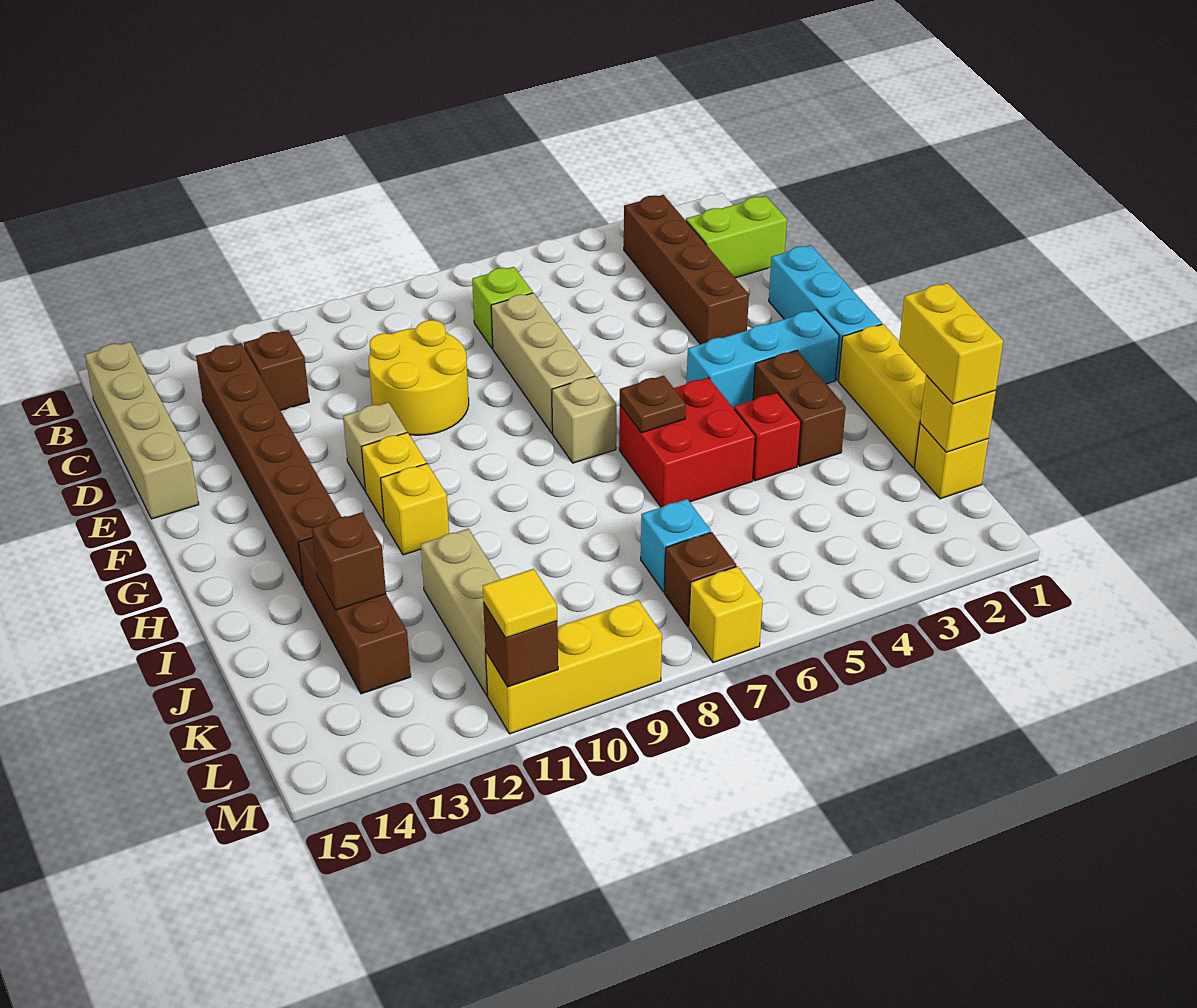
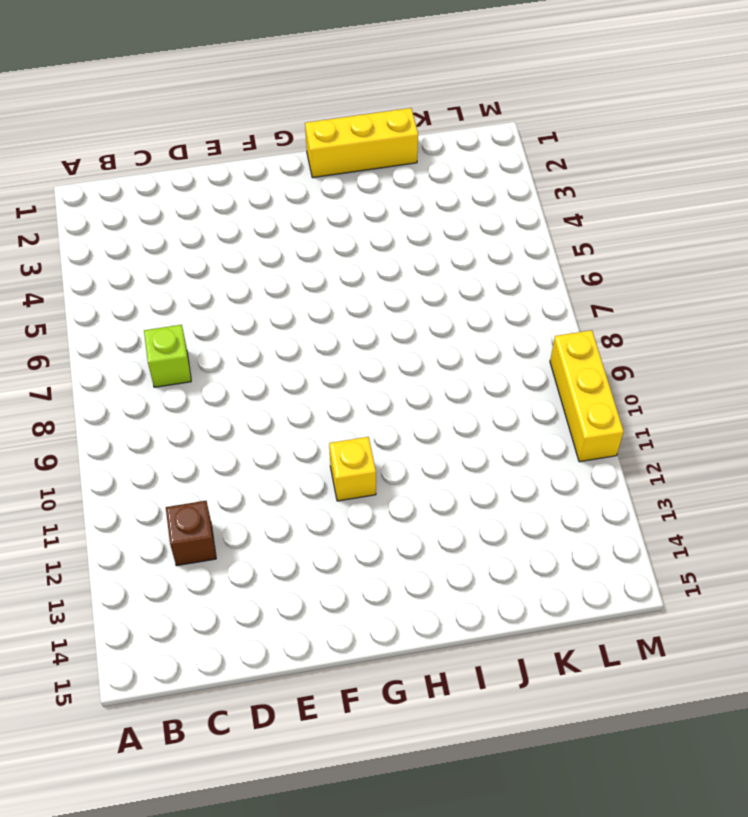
none -> brown 1x4 brick [624,195,749,344]
none -> tan 1x4 brick [85,342,199,519]
none -> lime 1x2 brick [686,196,787,278]
none -> brown 1x6 brick [196,343,341,587]

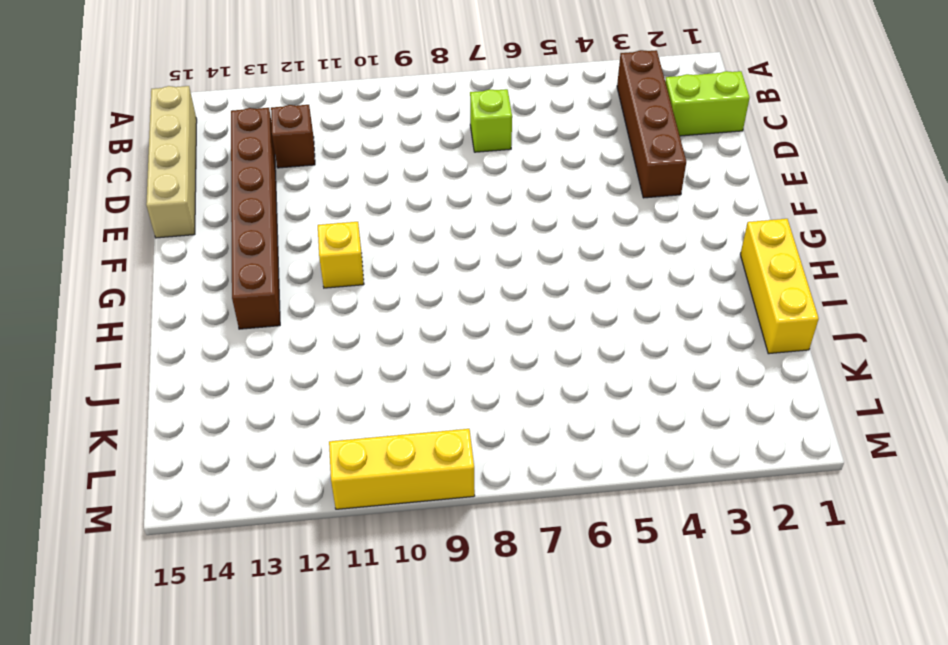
none -> tan 1x3 brick [491,293,595,433]
none -> yellow 2x2 round brick [369,320,469,435]
none -> cyan 1x3 brick [769,245,882,380]
none -> tan 1x1 brick [343,402,407,491]

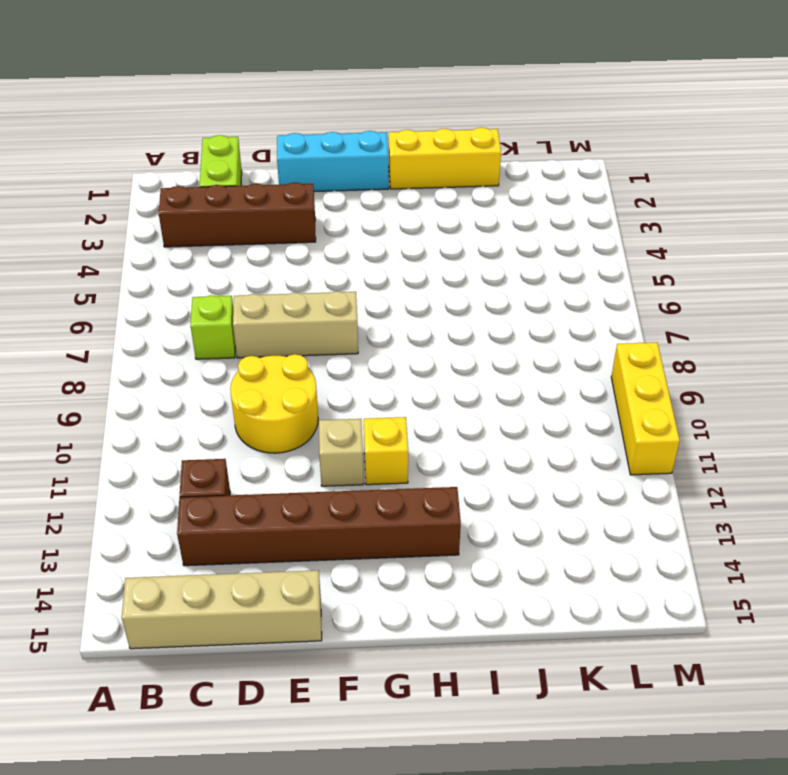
none -> cyan 1x3 brick [687,310,839,408]
none -> tan 1x1 brick [552,376,616,463]
none -> brown 1x2 brick [753,351,846,466]
none -> red 2x2 brick [619,378,755,507]

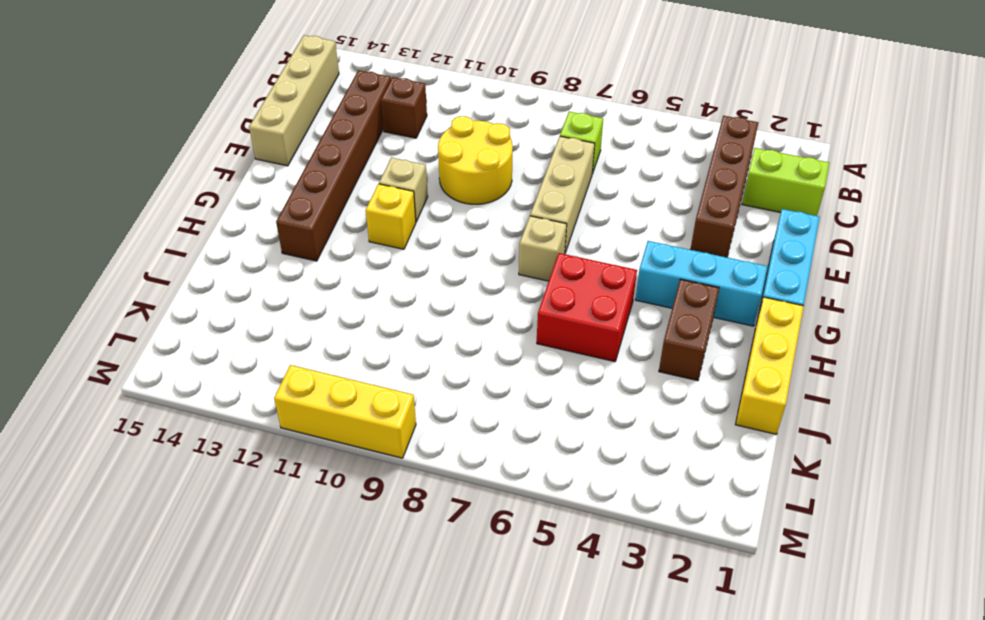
none -> yellow 1x1 brick [381,464,449,555]
none -> red 1x1 brick [734,393,801,481]
none -> brown 1x3 brick [298,538,411,694]
none -> tan 1x3 brick [421,529,501,696]

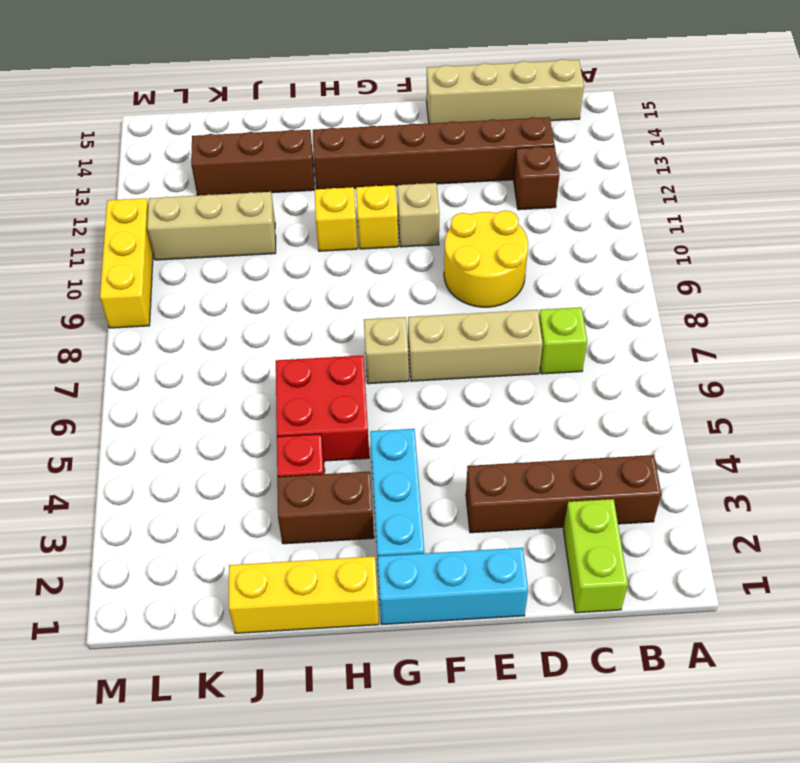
none -> yellow 1x1 brick [914,424,988,499]
none -> cyan 1x1 brick [641,499,711,592]
none -> brown 1x1 brick [664,532,736,627]
none -> yellow 1x1 brick [689,566,763,663]

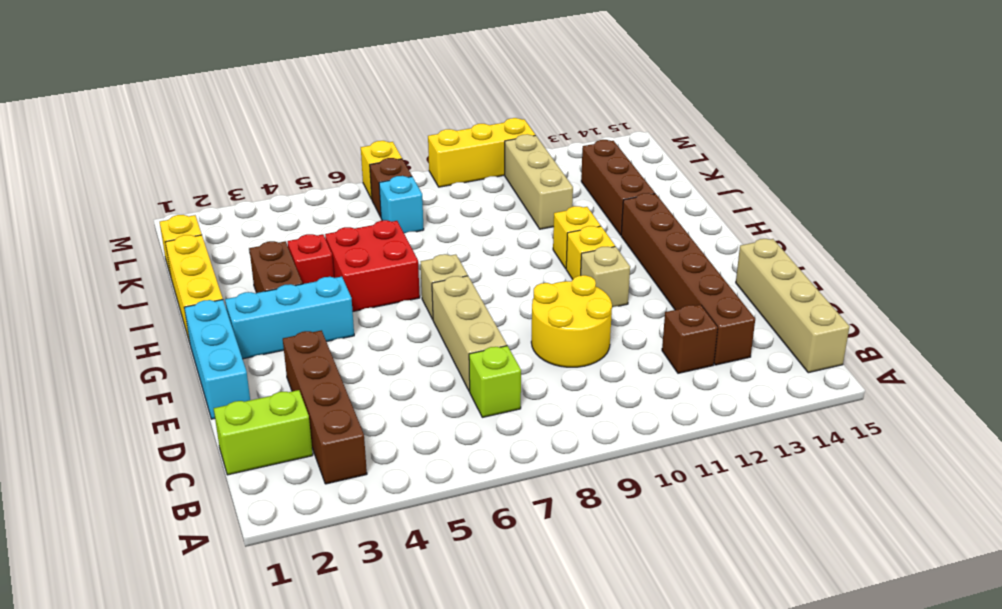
none -> brown 1x1 plate [620,376,686,433]
none -> brown 1x1 brick [312,512,386,610]
none -> yellow 1x1 brick [920,375,996,452]
none -> brown 1x1 brick [483,603,558,687]

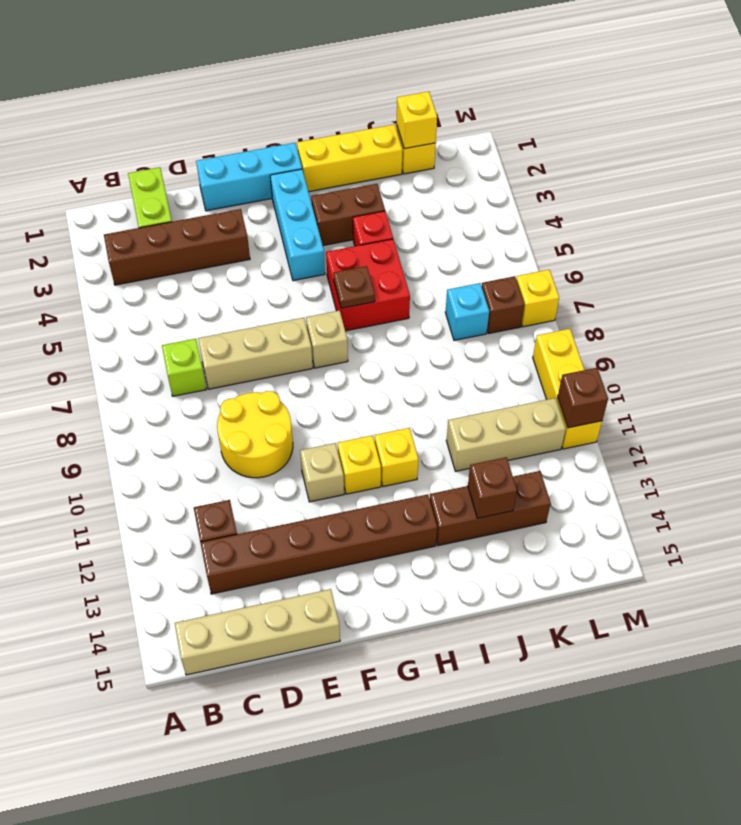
none -> yellow 1x2 brick [899,283,1003,404]
none -> yellow 1x1 tile [483,569,557,638]

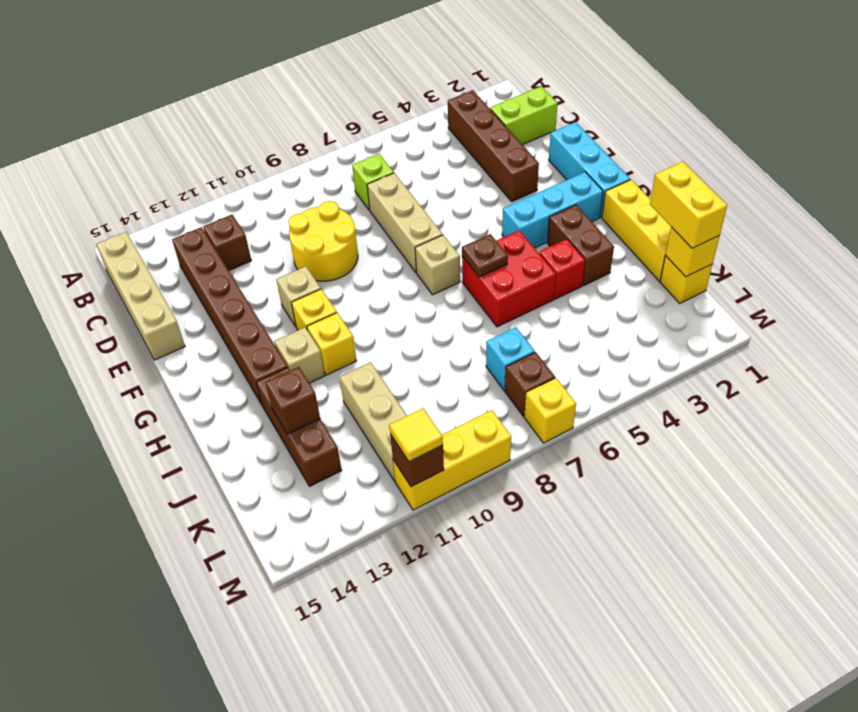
tan 1x1 brick [274,327,325,383] -> none

